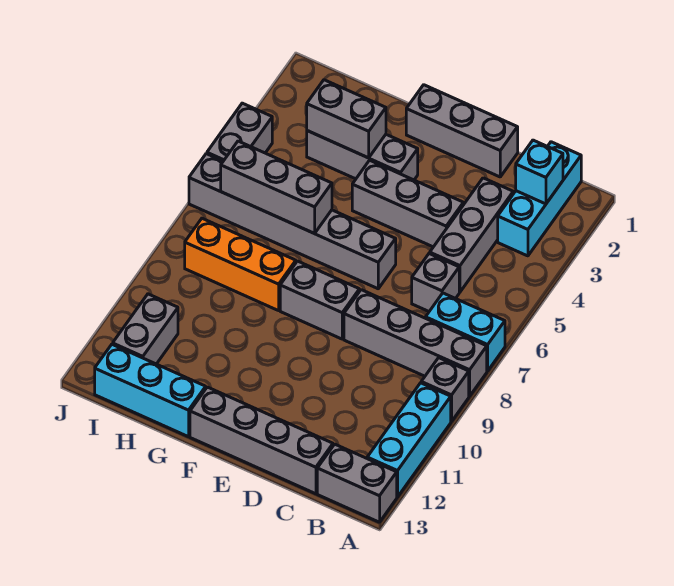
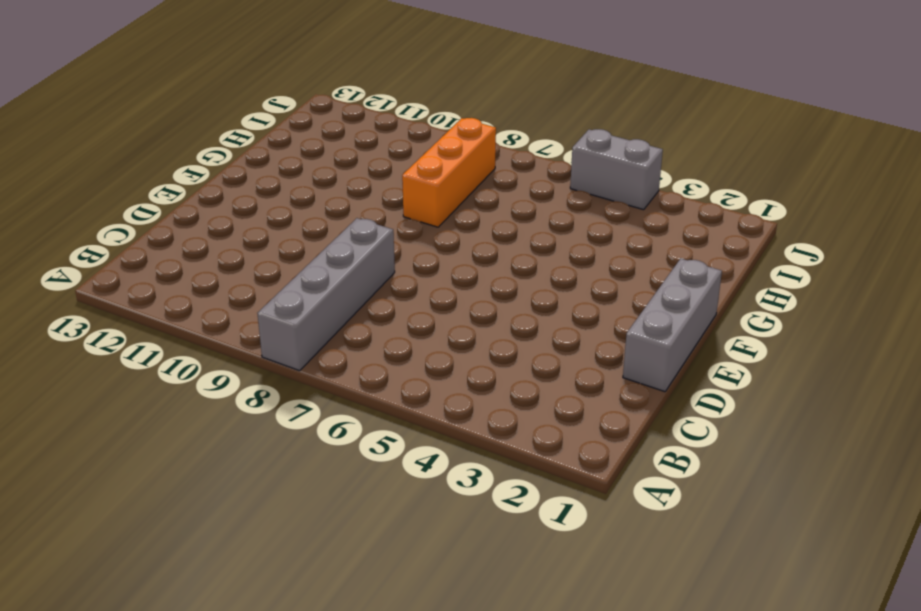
none -> cyan 1x2 brick [426,293,505,371]
none -> grey 1x1 brick [421,358,469,421]
none -> cyan 1x3 brick [367,383,451,497]

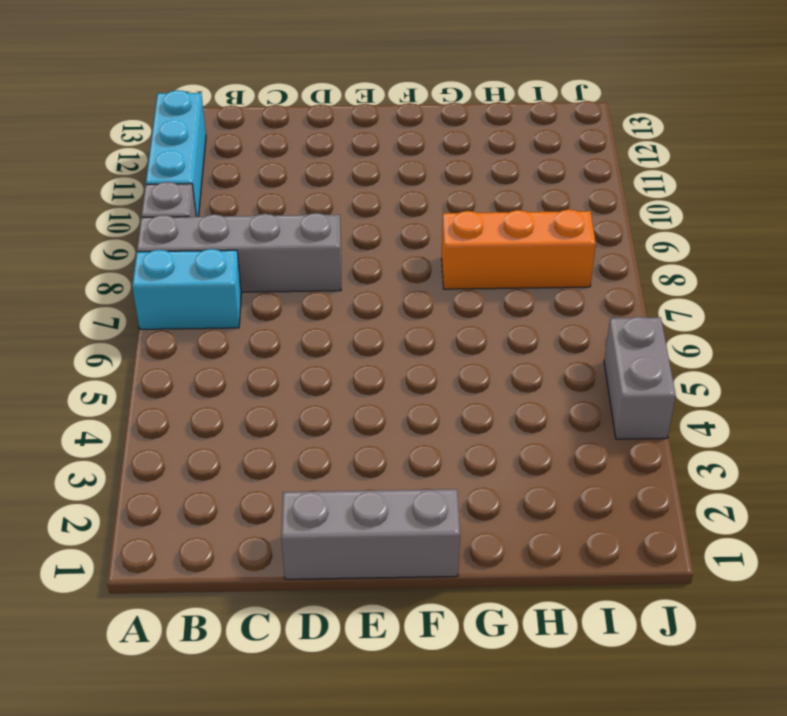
none -> grey 1x2 brick [317,444,397,522]
none -> cyan 1x3 brick [498,142,581,256]
none -> grey 1x3 brick [430,178,513,292]

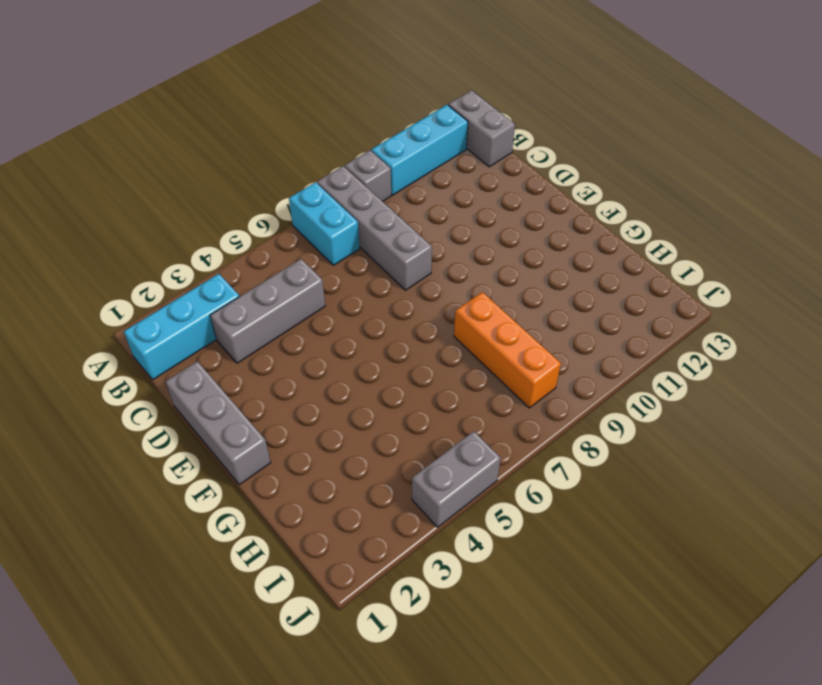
none -> grey 1x1 brick [412,253,459,311]
none -> grey 1x4 brick [190,387,333,494]
none -> grey 1x3 brick [352,160,463,247]

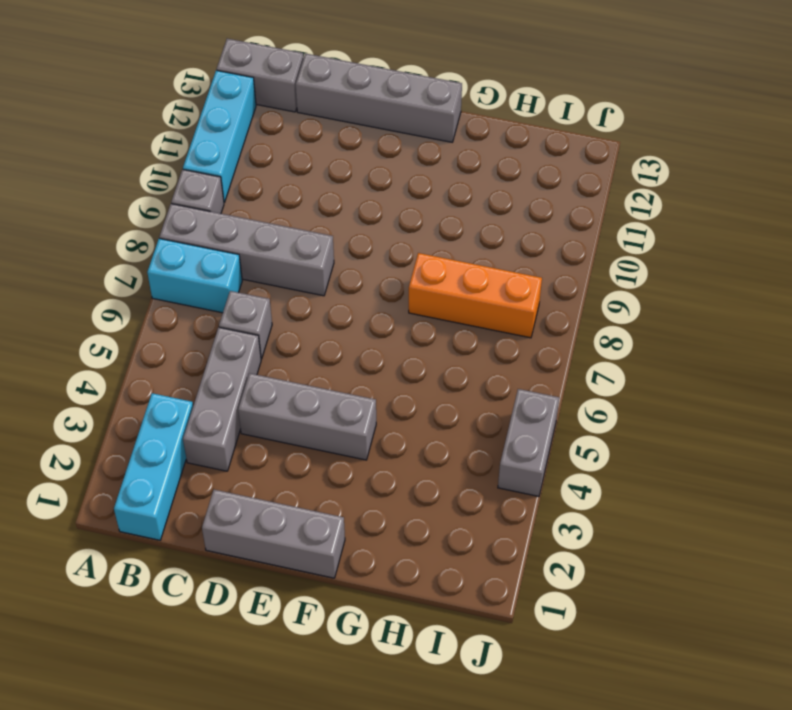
none -> grey 1x6 brick [189,154,396,289]
none -> grey 1x2 brick [280,261,359,339]
none -> grey 1x3 brick [307,131,418,180]

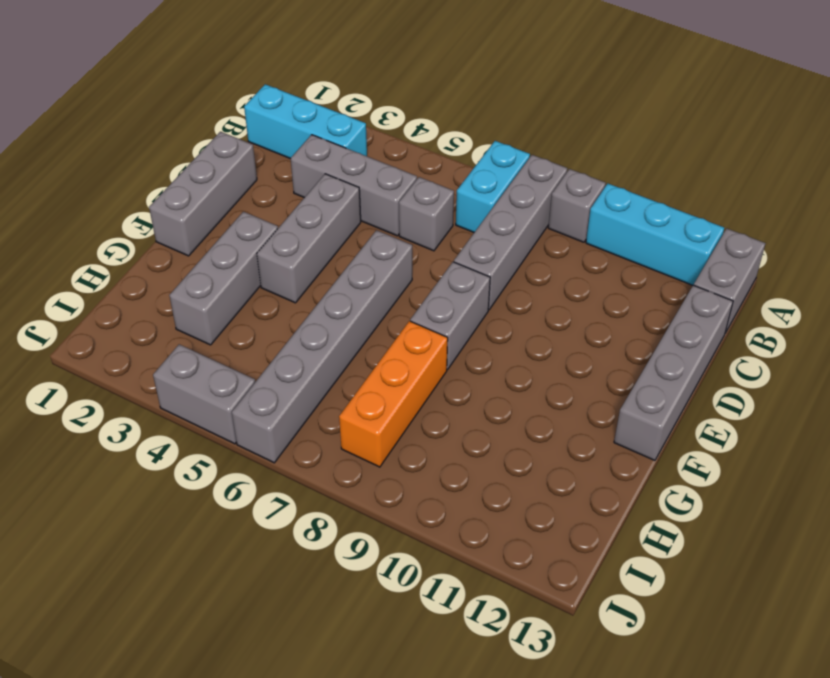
none -> cyan 1x3 brick [95,344,206,437]
none -> grey 1x2 brick [113,294,178,364]
none -> cyan 1x1 brick [516,140,563,204]

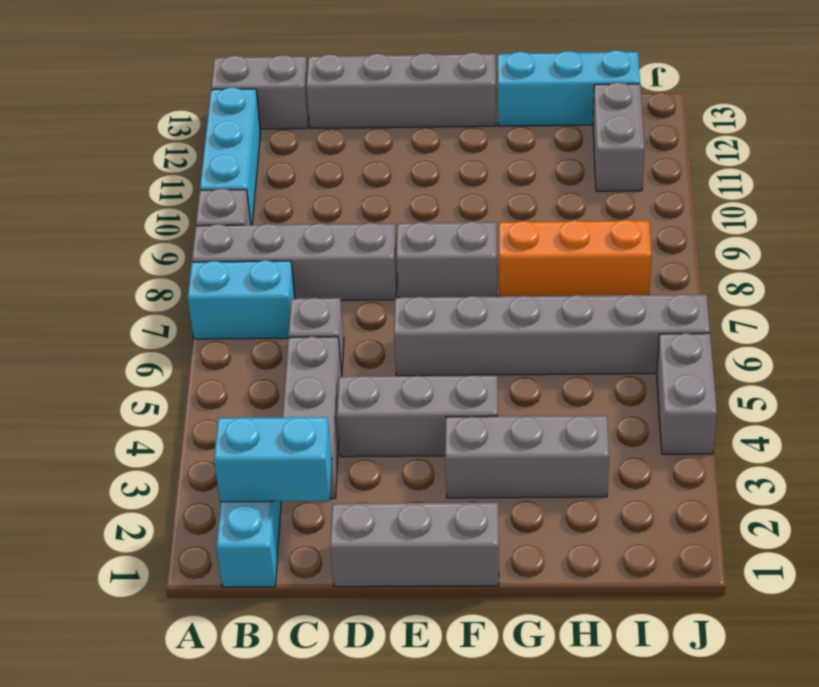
cyan 1x2 brick [214,417,332,502] -> cyan 1x1 brick [516,140,563,204]
none -> grey 1x2 brick [307,80,386,158]
none -> grey 1x3 brick [221,141,332,234]

